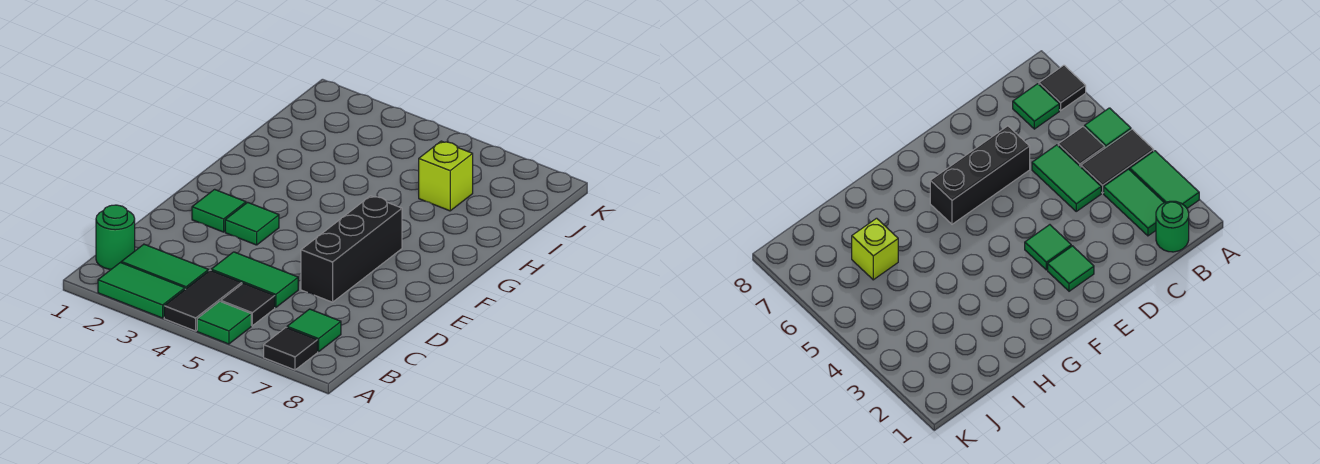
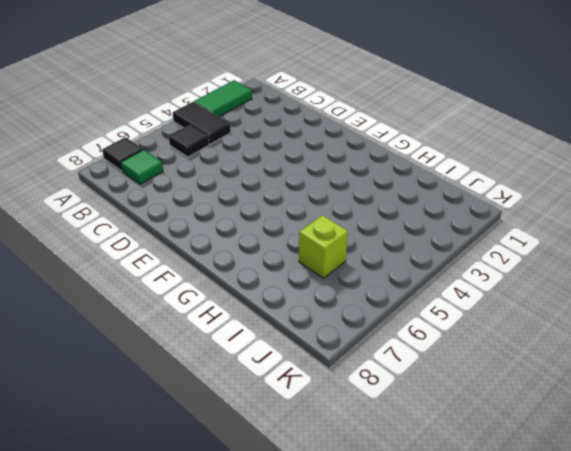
none -> green 1x1 tile [197,301,251,344]
none -> green 1x1 round brick [96,205,135,269]
none -> green 1x2 tile [121,244,209,289]

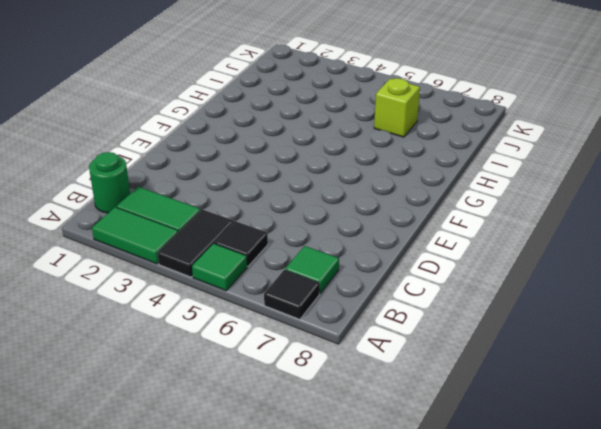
none -> green 1x2 tile [211,252,298,308]
none -> black 1x3 brick [301,196,402,302]
none -> green 1x1 tile [192,189,246,232]

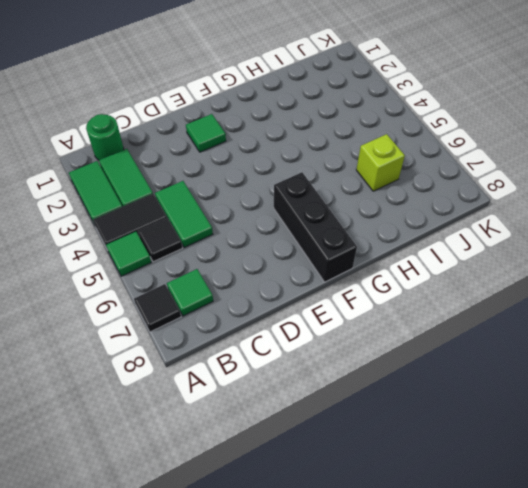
black 1x3 brick [274,172,357,282] -> black 1x3 brick turned to [301,196,402,302]
none -> green 1x1 tile [225,202,279,245]

